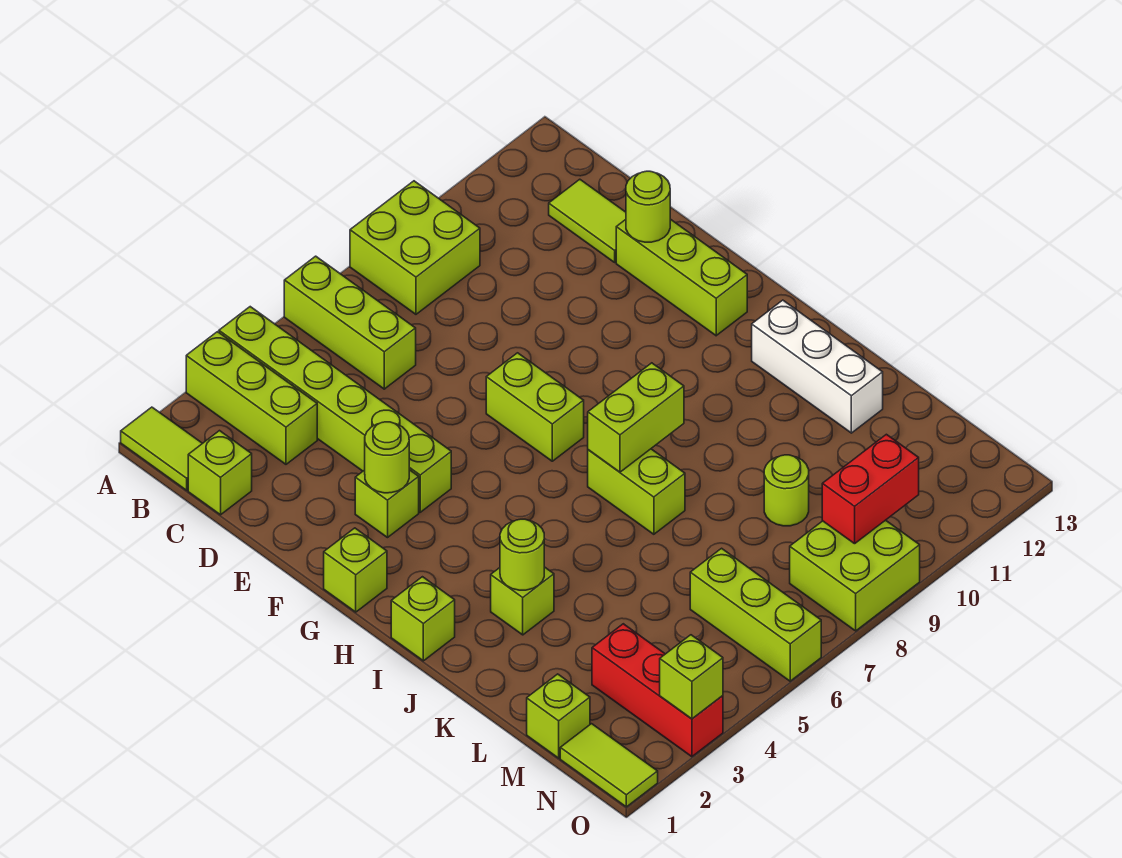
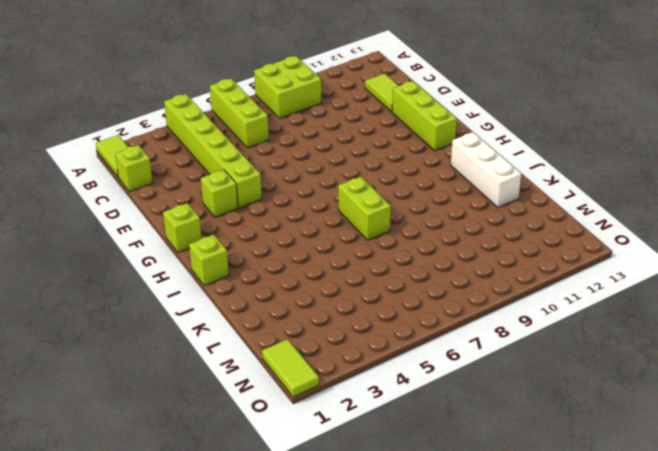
none -> lime 1x3 brick [186,332,317,464]
none -> lime 1x2 brick [486,353,584,461]
none -> lime 1x1 brick [491,567,554,635]

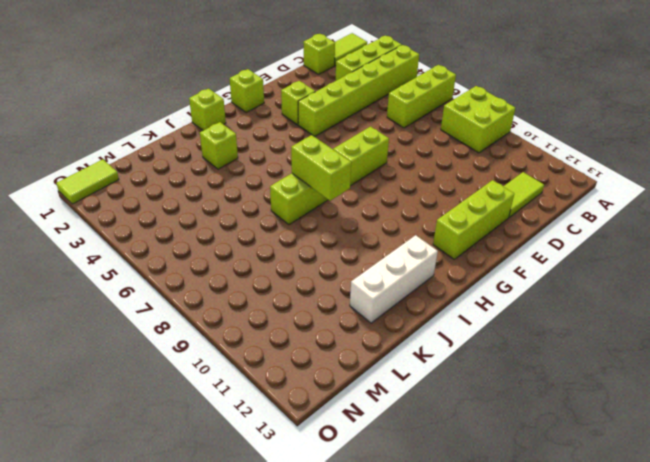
none -> lime 1x1 round brick [764,455,809,526]
none -> lime 1x1 brick [527,674,590,758]
none -> red 1x3 brick [592,624,723,757]

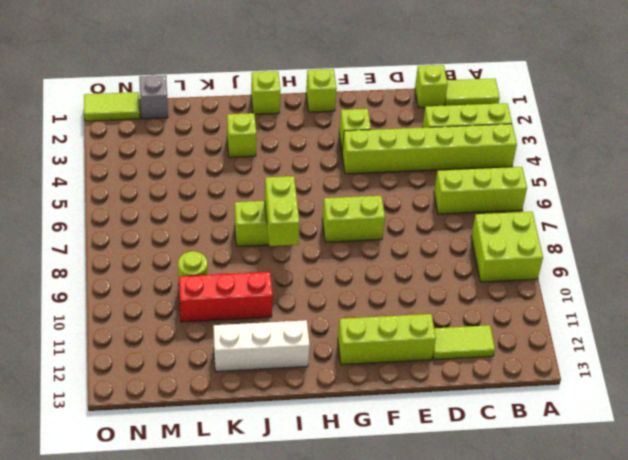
red 1x3 brick [179,272,273,322] -> red 1x3 brick moved to [592,624,723,757]
grey 1x1 brick [139,75,168,119] -> lime 1x1 brick [527,674,590,758]
none -> lime 1x3 brick [690,548,821,681]
none -> lime 2x2 brick [790,520,920,631]
none -> lime 1x1 round brick [626,171,670,242]

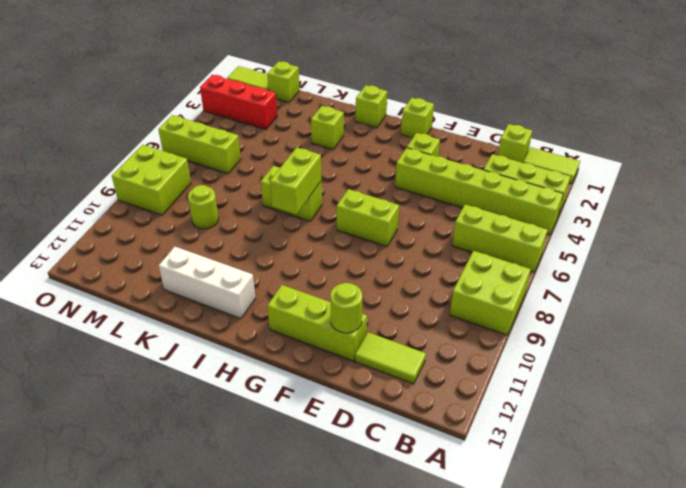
none -> lime 1x1 round brick [365,422,409,493]
none -> lime 1x1 round brick [500,519,544,590]
none -> red 1x2 brick [822,434,919,544]

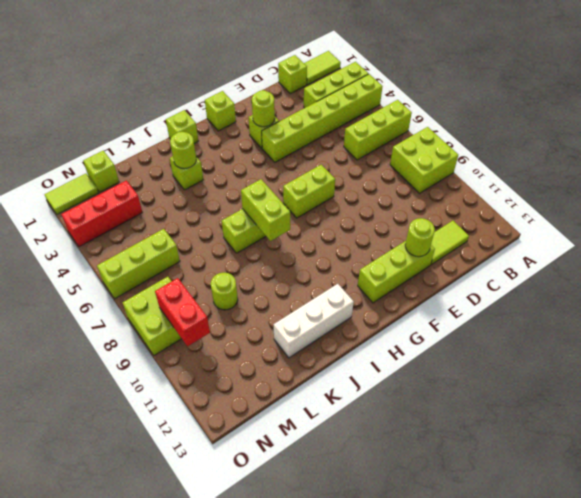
none -> lime 1x1 brick [660,635,723,719]

